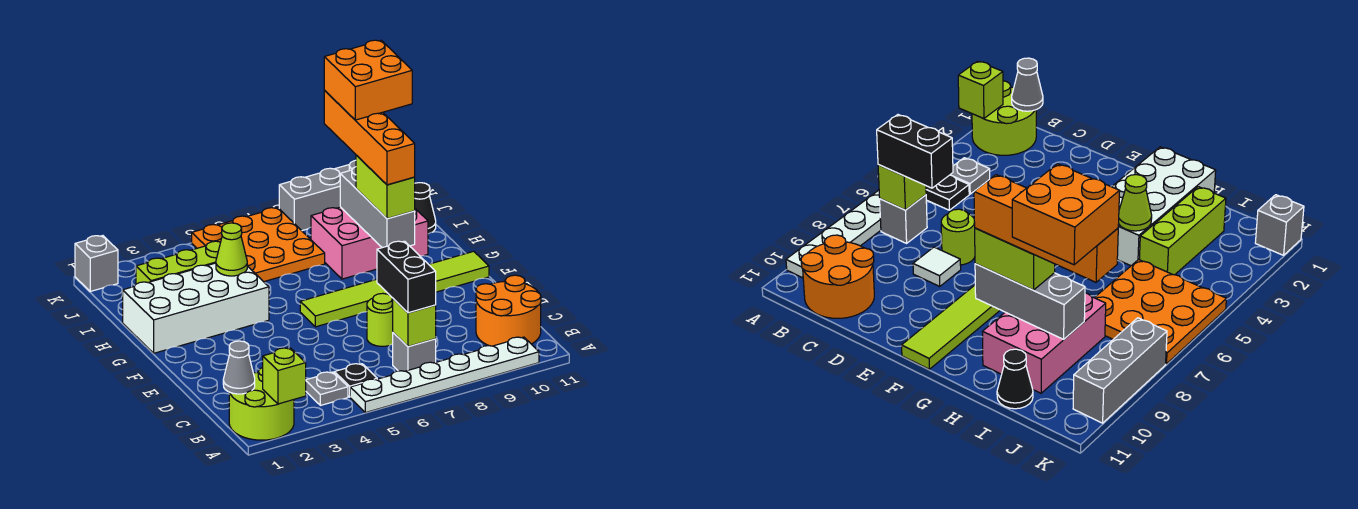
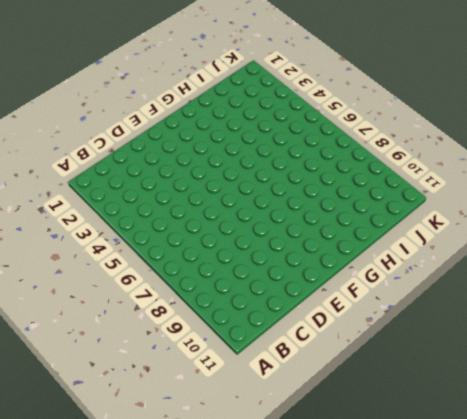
none -> lime 2x2 round brick [229,368,294,440]
none -> white 1x6 plate [350,337,539,413]
none -> grey 1x1 plate [306,372,348,405]

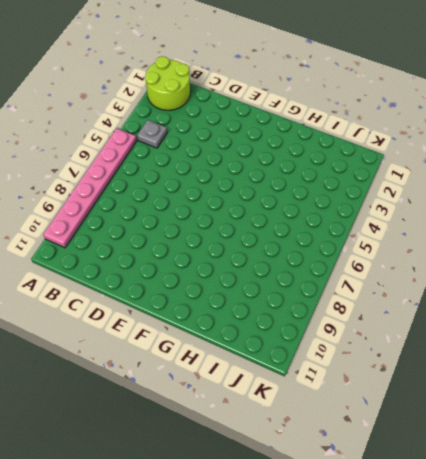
pink 1x6 plate [44,129,136,248] -> white 1x6 plate [350,337,539,413]
none -> black 1x1 plate [334,364,377,397]
none -> grey 1x1 brick [393,333,436,371]
none -> orange 2x2 round brick [476,275,541,346]

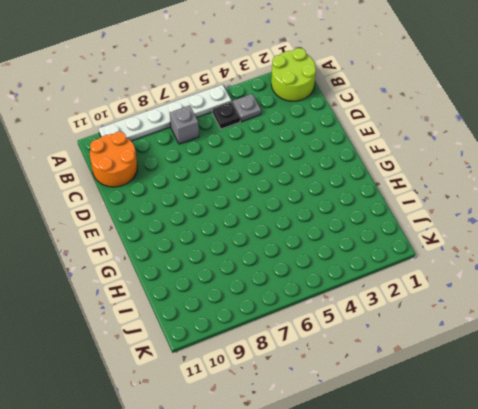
none -> lime 1x1 round brick [367,293,393,346]
none -> white 1x1 tile [913,247,961,287]
none -> lime 1x6 tile [300,251,489,327]

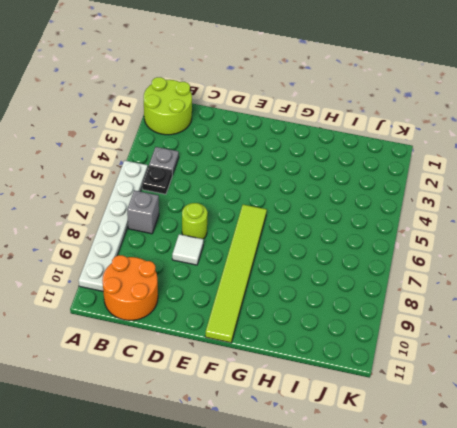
none -> white 2x4 brick [123,263,269,353]
none -> pink 2x3 brick [311,207,428,279]
none -> lime 1x3 brick [136,241,221,284]

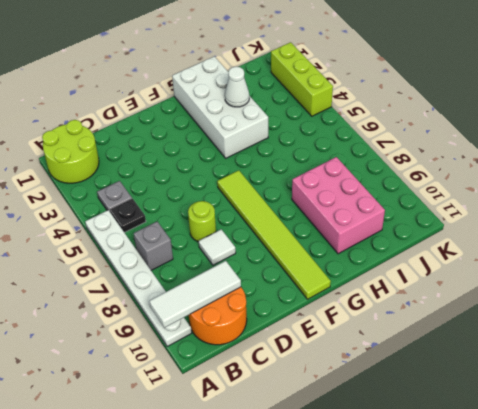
white 1x3 tile [149,261,241,328] -> none
white 1x1 cone [225,67,249,107] -> none
lime 1x3 brick [271,42,333,116] -> lime 1x3 brick moved to [136,241,221,284]
none -> orange 3x3 plate [192,208,325,282]
none -> black 1x1 cone [415,183,436,234]
none -> grey 1x1 brick [75,236,118,291]

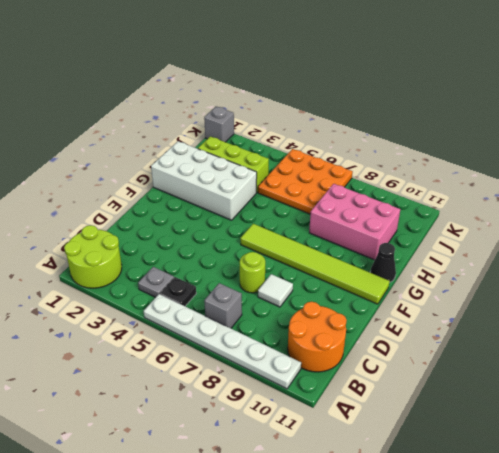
black 1x1 cone [370,243,396,283] -> black 1x1 cone moved to [415,183,436,234]
none -> grey 1x3 brick [279,160,356,231]
none -> lime 1x1 brick [263,348,306,404]
none -> grey 1x1 cone [223,341,255,394]

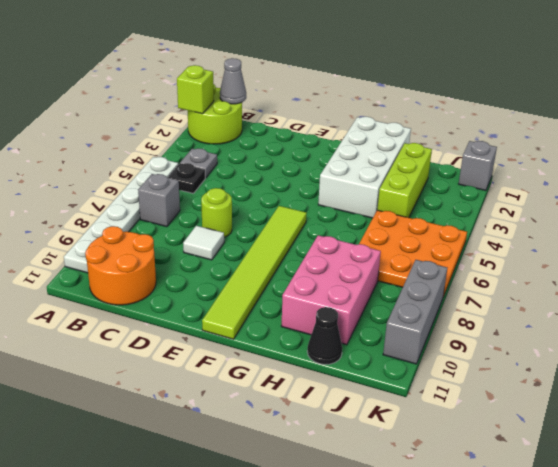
none -> lime 1x1 brick [393,299,436,347]
none -> grey 1x3 brick [340,167,415,248]
none -> lime 1x1 cone [216,223,247,276]

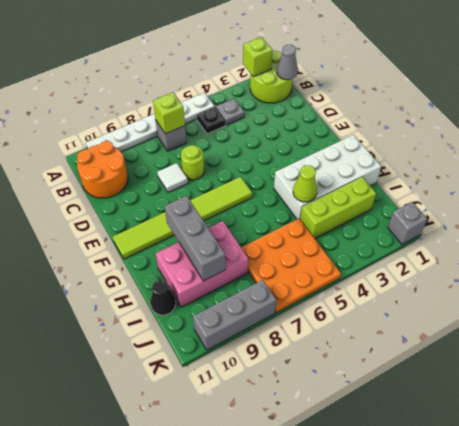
none -> black 1x2 brick [377,241,436,313]
none -> lime 1x2 brick [356,155,415,219]
none -> orange 1x4 brick [324,91,415,185]

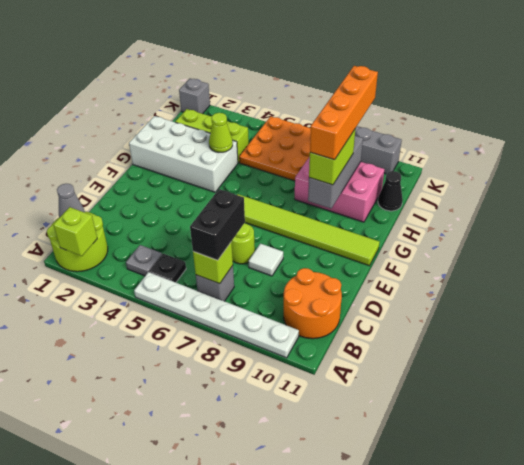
none -> orange 2x2 brick [324,40,412,120]

